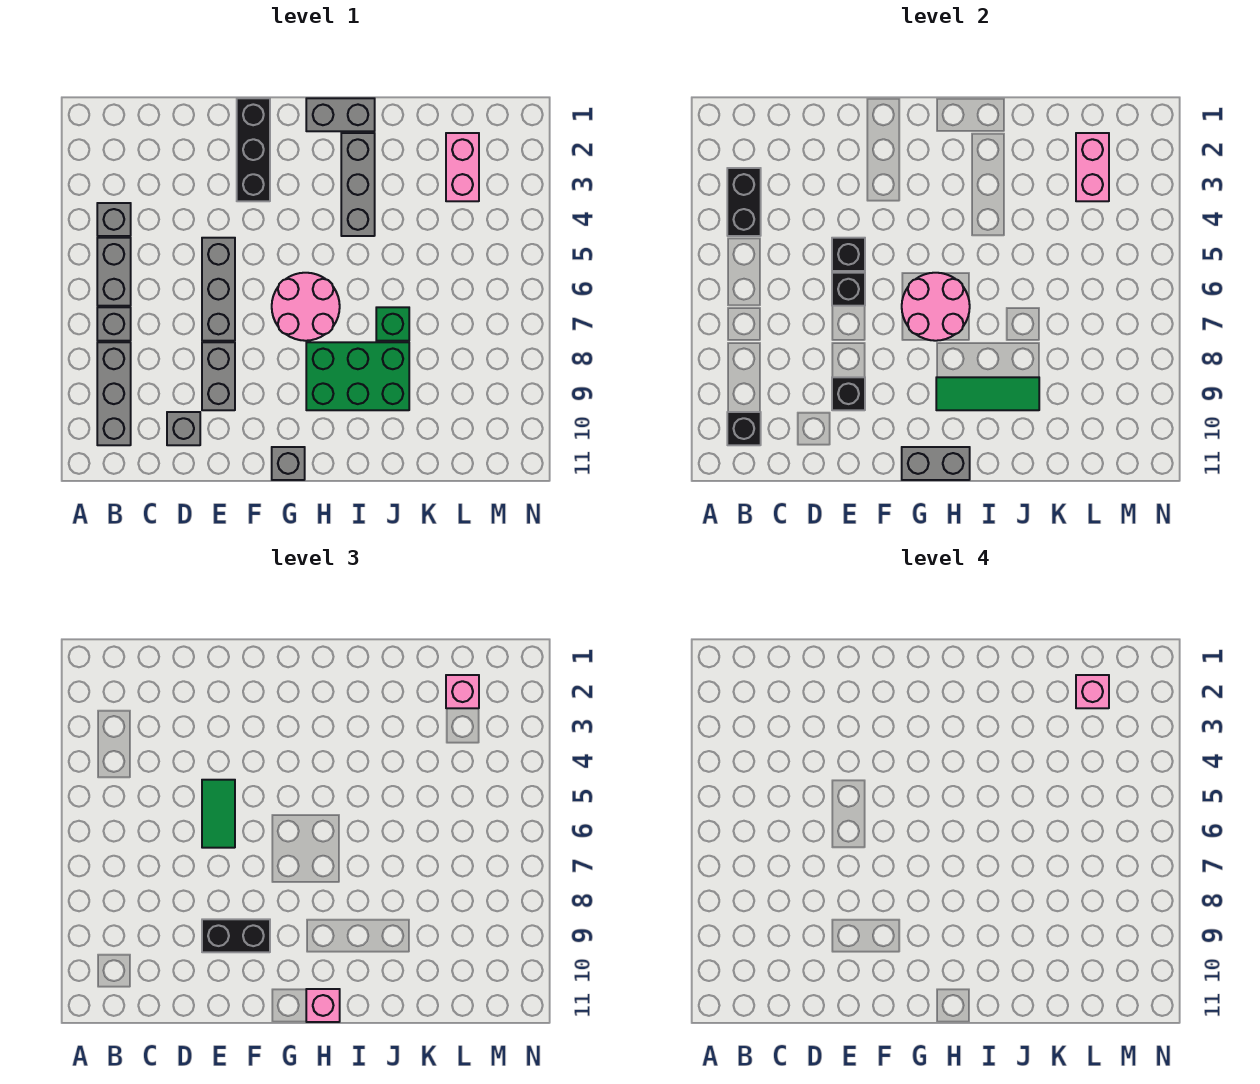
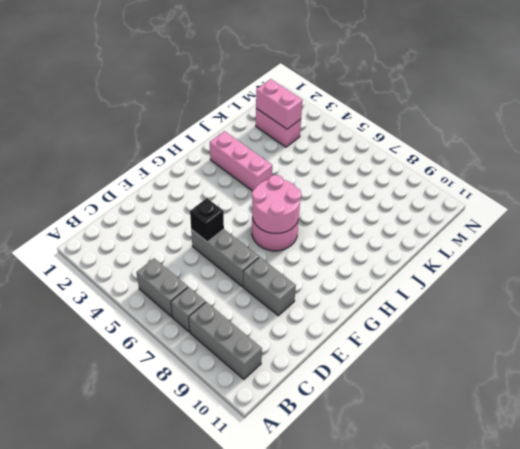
pink 1x3 brick [210,131,272,191] -> grey 1x3 brick [341,133,375,236]
none -> grey 1x1 brick [97,203,131,236]
none -> grey 1x1 brick [167,412,200,445]
none -> black 1x3 brick [237,98,270,201]

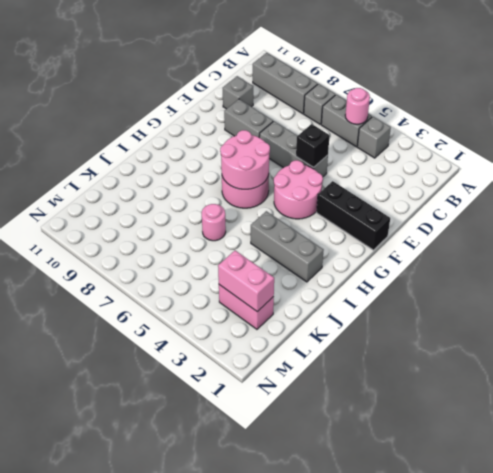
pink 1x1 round brick [345,88,370,124] -> none
pink 2x2 round brick [274,160,323,219] -> none
pink 1x1 round brick [202,204,226,241] -> none
none -> grey 1x1 brick [272,447,305,480]
none -> grey 1x2 brick [306,98,375,131]
none -> green 2x3 brick [306,342,409,410]

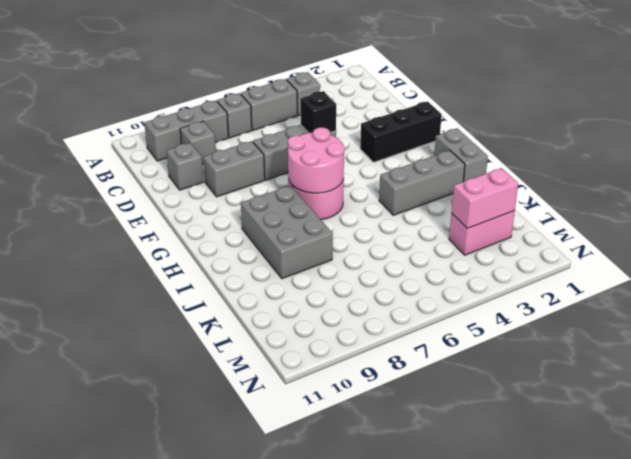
grey 1x1 brick [180,121,216,164] -> grey 1x1 brick moved to [272,447,305,480]
grey 2x3 brick [241,186,333,279] -> green 2x3 brick [306,342,409,410]
none -> green 1x1 brick [376,307,409,341]
none -> black 1x2 brick [727,168,761,236]
none -> black 1x1 brick [727,412,761,445]

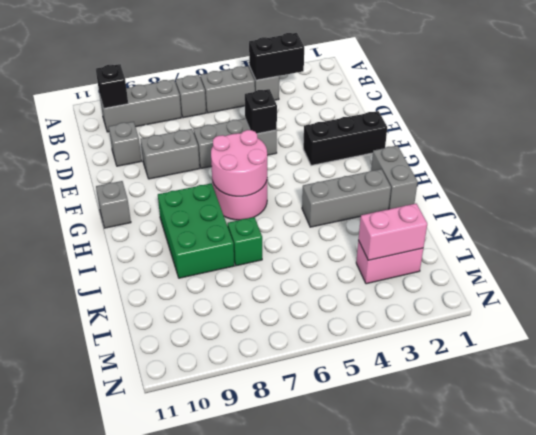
none -> black 1x1 brick [832,273,865,306]
none -> black 1x1 brick [832,377,865,410]
none -> grey 1x2 brick [902,447,970,480]

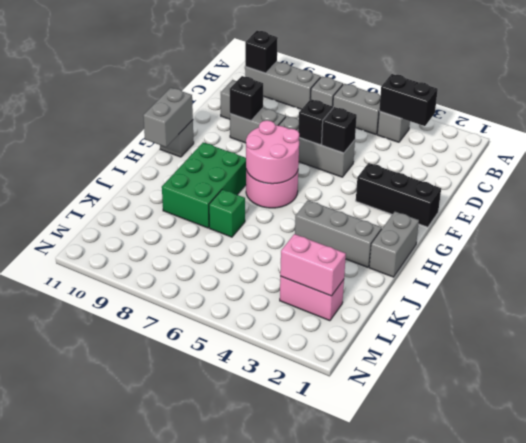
none -> green 1x3 tile [936,377,1039,410]
none -> green 1x2 tile [202,780,235,848]
none -> black 1x2 brick [202,919,270,952]

